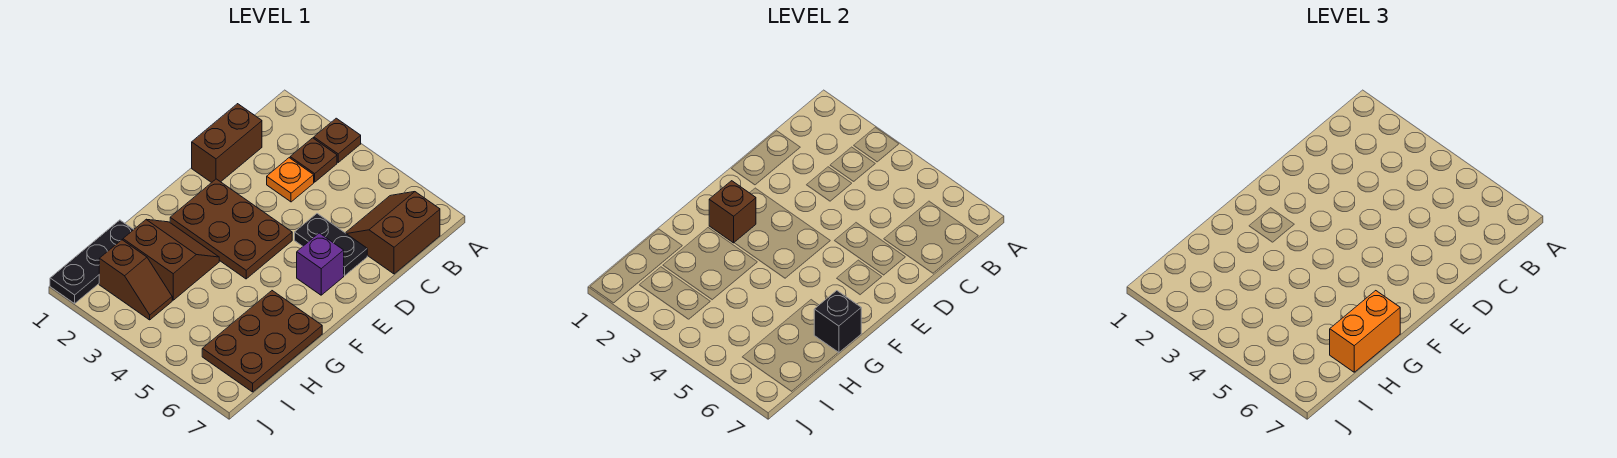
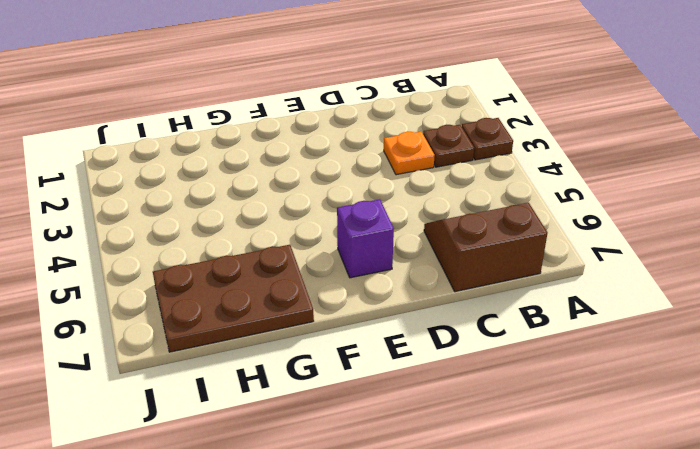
none -> brown 1x2 brick [192,104,262,183]
none -> black 1x2 plate [295,214,367,276]
none -> brown 2x3 plate [170,179,292,279]

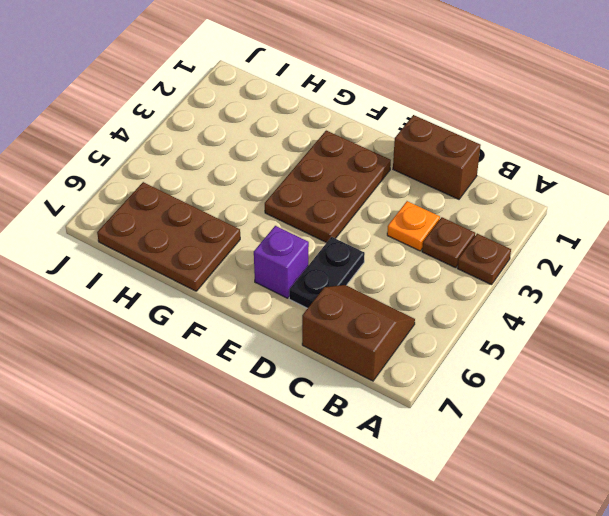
none -> brown 2x2 slope [123,219,219,300]
none -> black 1x3 plate [50,220,134,303]
none -> brown 1x2 slope [99,240,172,320]

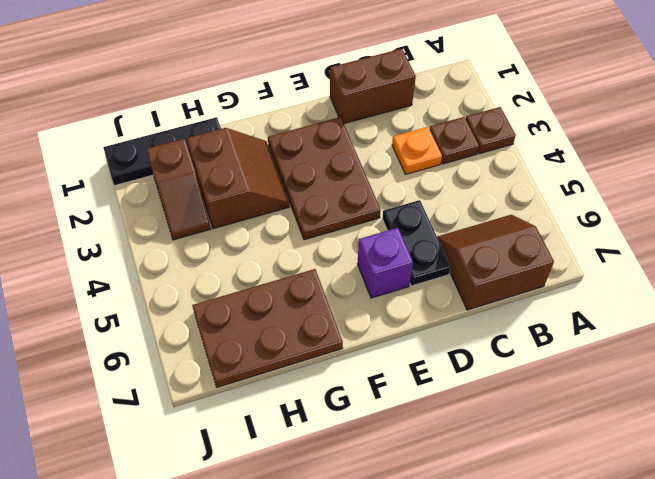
none -> brown 1x1 brick [709,181,756,243]
none -> black 1x1 brick [814,291,861,353]
none -> orange 1x2 brick [1330,291,1400,372]

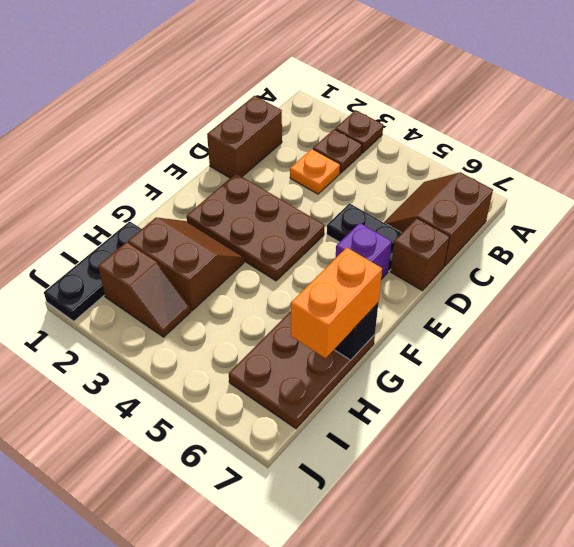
brown 1x1 brick [391,218,449,291] -> brown 1x1 brick moved to [709,181,756,243]

